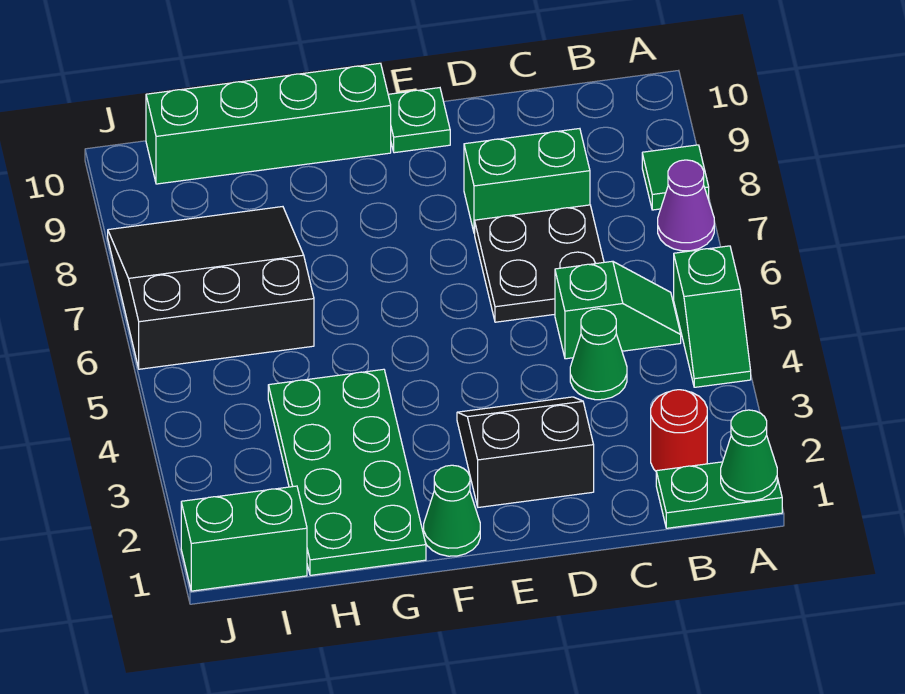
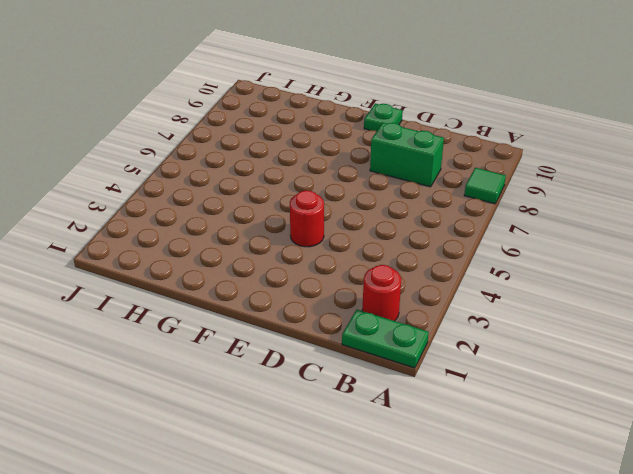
red 1x1 round brick [290,190,324,247] -> none
none -> green 1x2 slope [674,246,751,387]
none -> purple 1x1 cone [658,160,714,251]
none -> green 1x2 slope [555,261,681,359]

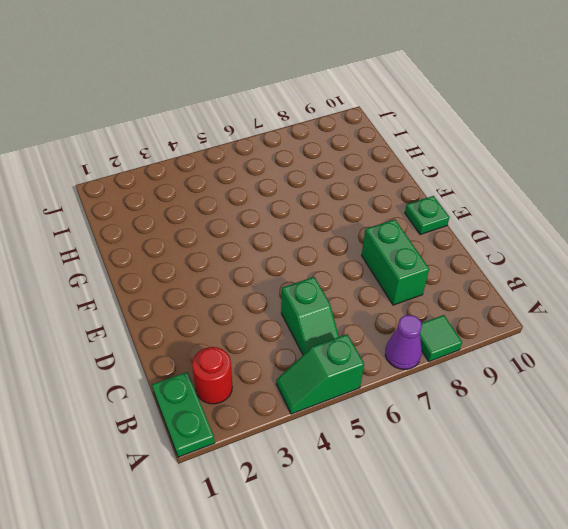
none -> green 1x1 cone [570,309,627,400]
none -> black 2x2 plate [475,205,604,322]
none -> black 2x2 slope [457,397,594,507]

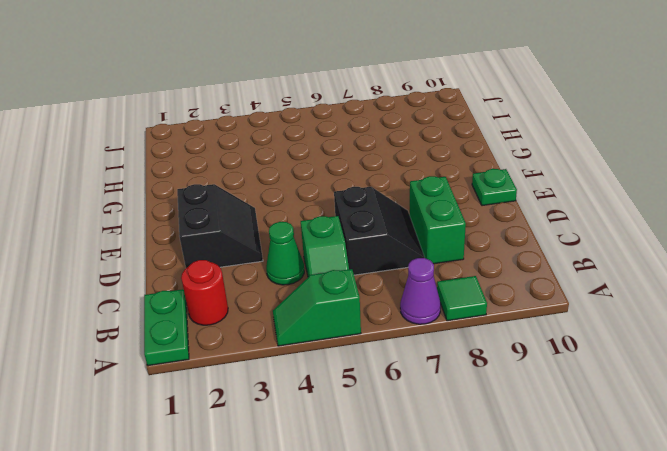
black 2x2 slope [334,187,425,275] -> black 2x2 plate [475,205,604,322]
none -> green 1x1 cone [424,465,480,556]
none -> green 1x4 brick [146,63,391,184]
none -> green 2x4 plate [268,369,426,575]

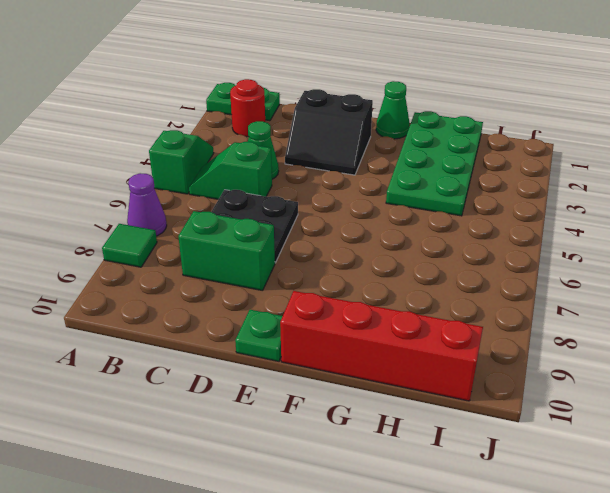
red 1x4 brick [280,291,483,401] -> green 1x4 brick [146,63,391,184]
none -> black 3x3 slope [108,207,314,369]
none -> green 1x2 brick [181,486,307,591]
none -> green 1x1 cone [721,410,777,501]

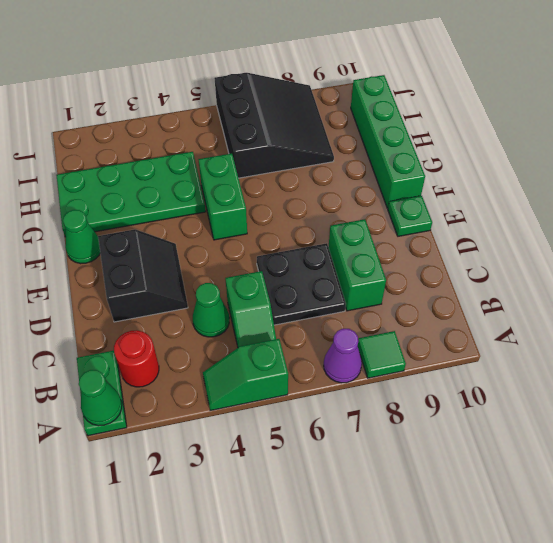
green 1x2 brick [198,153,247,240] -> green 1x2 brick moved to [181,486,307,591]

